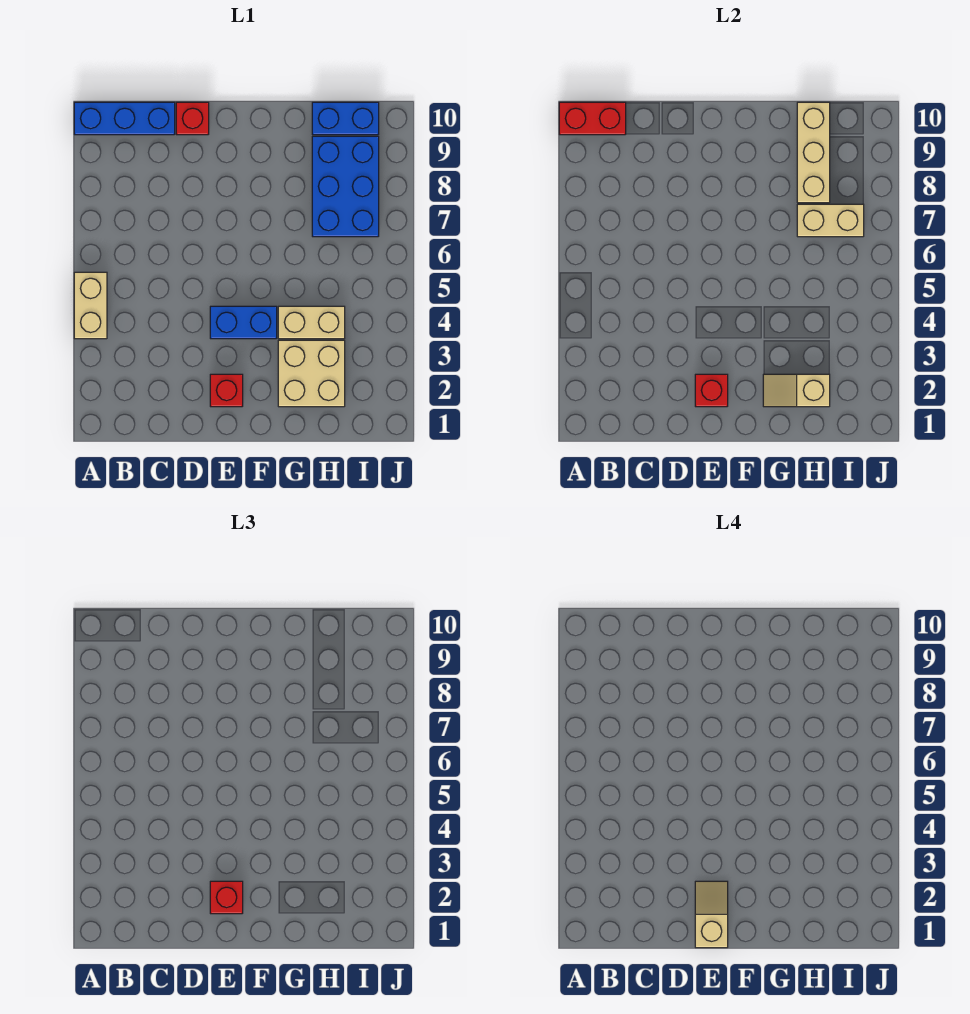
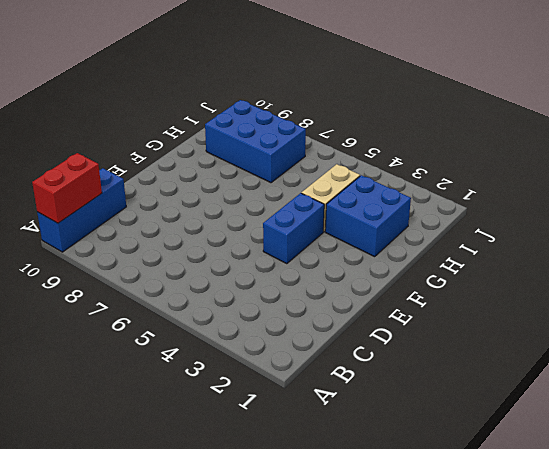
blue 2x2 brick [325,175,411,257] -> tan 2x2 brick [278,340,345,407]
none -> tan 1x2 brick [74,272,107,339]
none -> red 1x1 brick [176,102,209,135]
none -> red 1x1 brick [210,374,243,407]

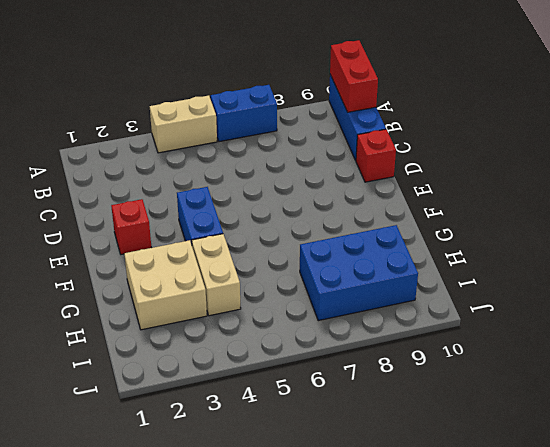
blue 1x2 brick [211,85,277,142] -> blue 1x2 brick turned to [312,102,379,135]
none -> red 1x1 brick [695,374,728,407]
none -> tan 1x2 slope [763,374,830,407]
none -> tan 1x2 brick [797,204,864,237]

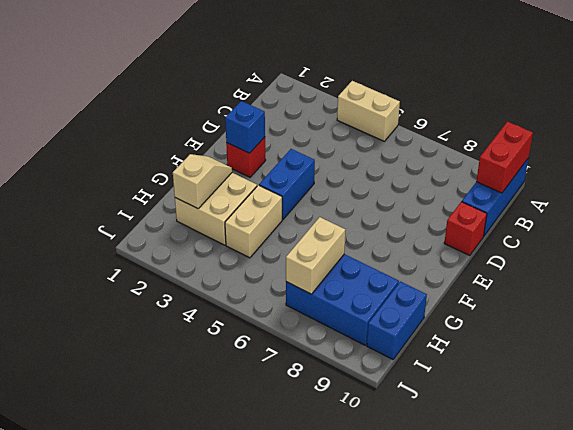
blue 1x1 brick [225,101,265,153] -> red 1x1 brick [695,374,728,407]
none -> tan 1x3 brick [797,102,830,203]
none -> red 1x1 brick [210,881,243,914]
none -> tan 1x2 slope [695,881,728,948]

